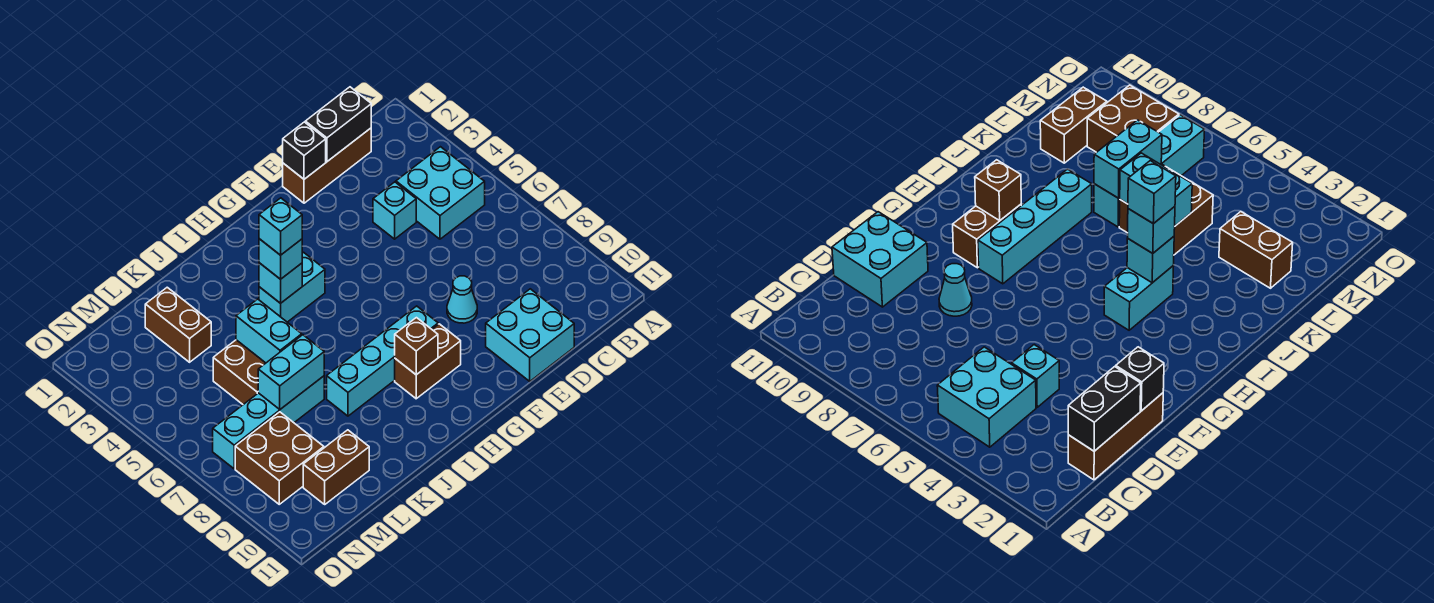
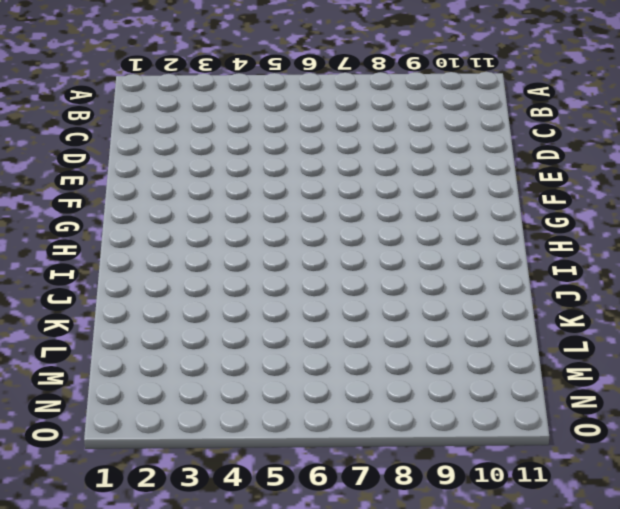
none -> cyan 2x2 brick [396,147,485,239]
none -> brown 1x3 brick [283,128,371,203]
none -> cyan 1x1 brick [373,182,416,239]

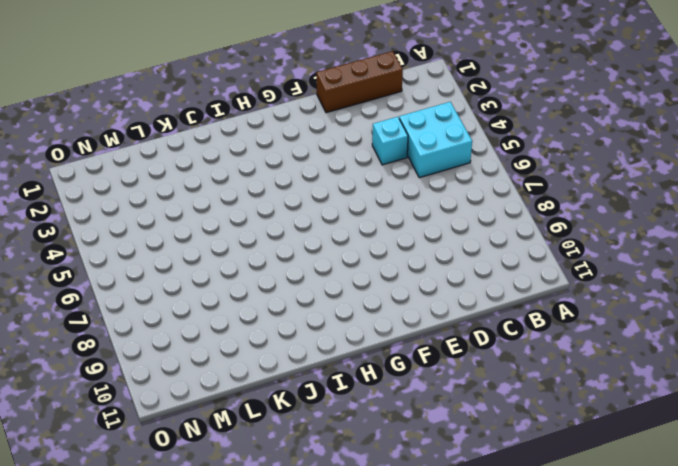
none -> cyan 2x2 brick [486,289,574,381]
none -> cyan 1x1 cone [447,276,477,323]
none -> cyan 1x4 brick [327,306,438,416]

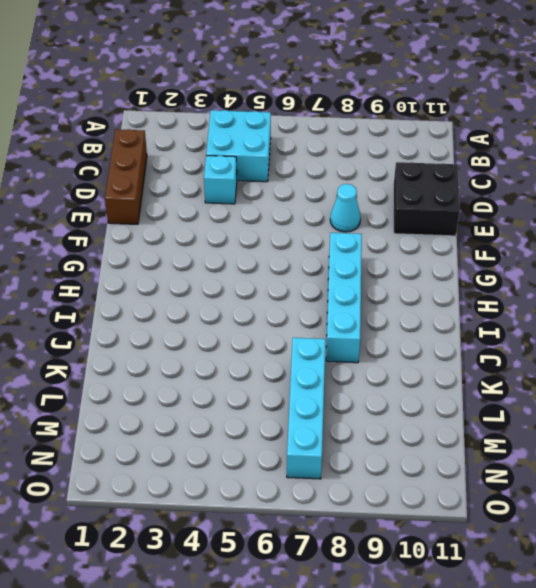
black 2x2 brick [393,162,460,236] -> cyan 2x2 brick [486,289,574,381]
none -> brown 1x2 brick [395,324,461,399]
none -> cyan 1x2 brick [259,252,325,322]
none -> brown 2x2 brick [213,340,265,405]

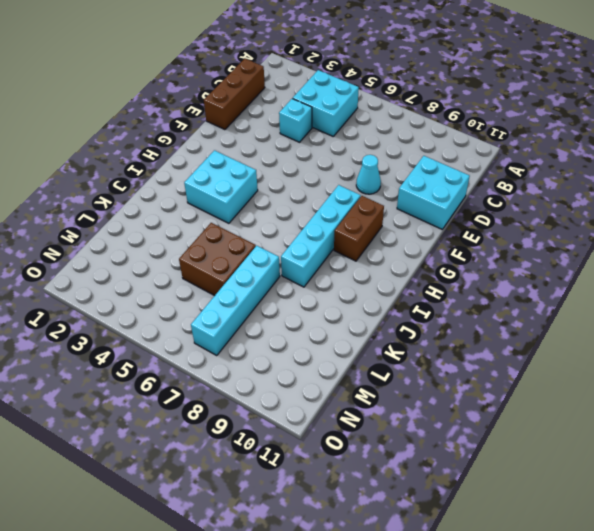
cyan 2x2 brick [184,150,258,223] -> cyan 1x2 brick [259,252,325,322]
none -> brown 1x2 brick [145,287,211,362]
none -> brown 1x2 brick [303,430,369,504]
none -> brown 2x2 brick [235,412,324,504]

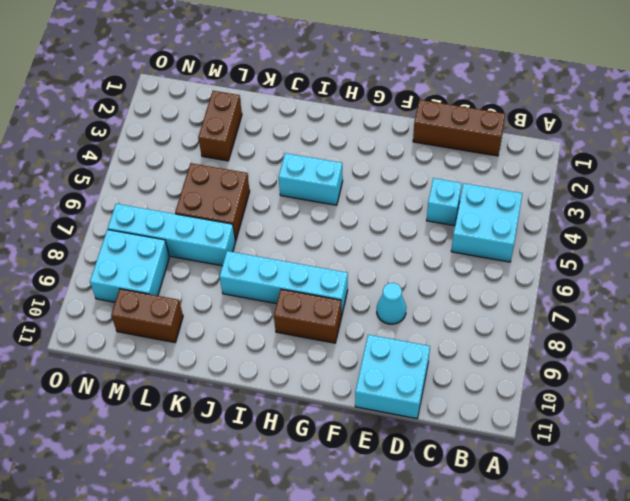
cyan 2x2 brick [90,230,169,302] -> brown 2x2 brick [235,412,324,504]
none -> black 1x2 brick [305,87,371,162]
none -> black 1x1 brick [283,122,326,179]
none -> brown 1x1 brick [395,318,438,375]

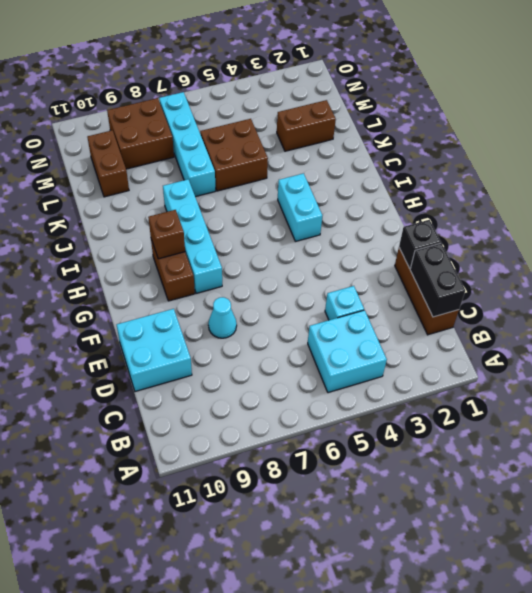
none -> cyan 1x1 brick [259,263,302,303]
none -> cyan 1x2 brick [236,299,302,363]
none -> cyan 1x2 brick [258,335,324,409]

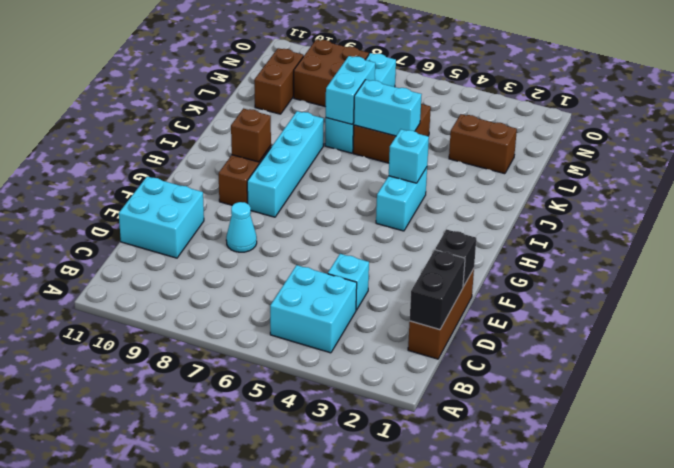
none -> cyan 1x1 brick [259,239,302,279]
none -> cyan 1x1 brick [259,198,302,255]

